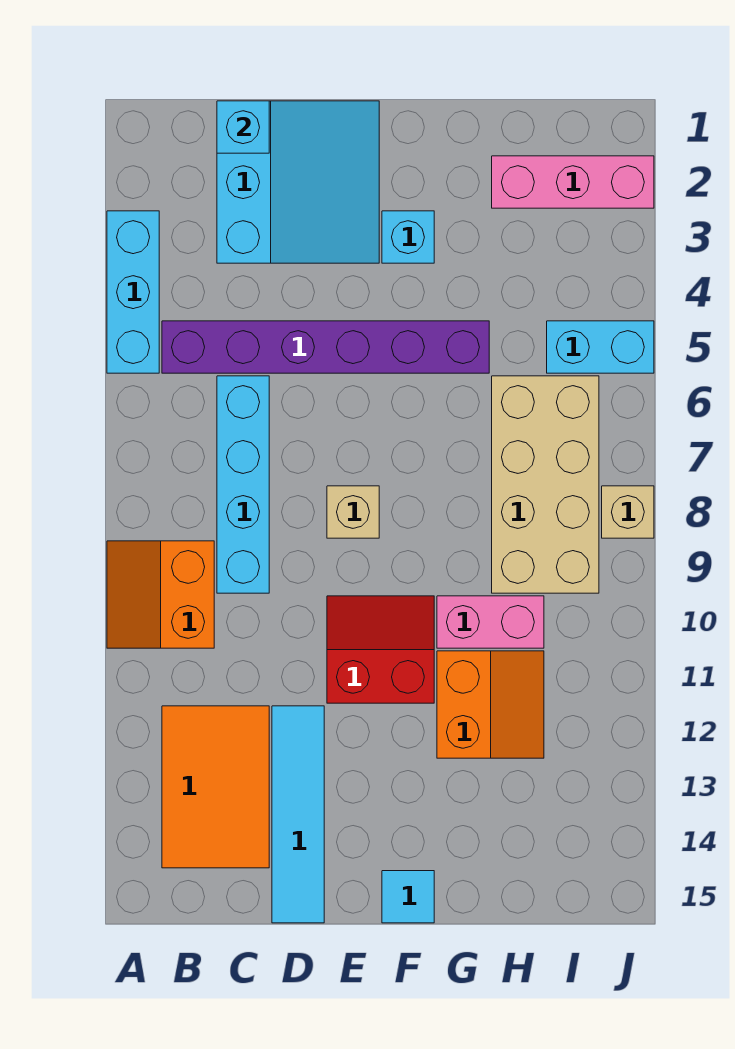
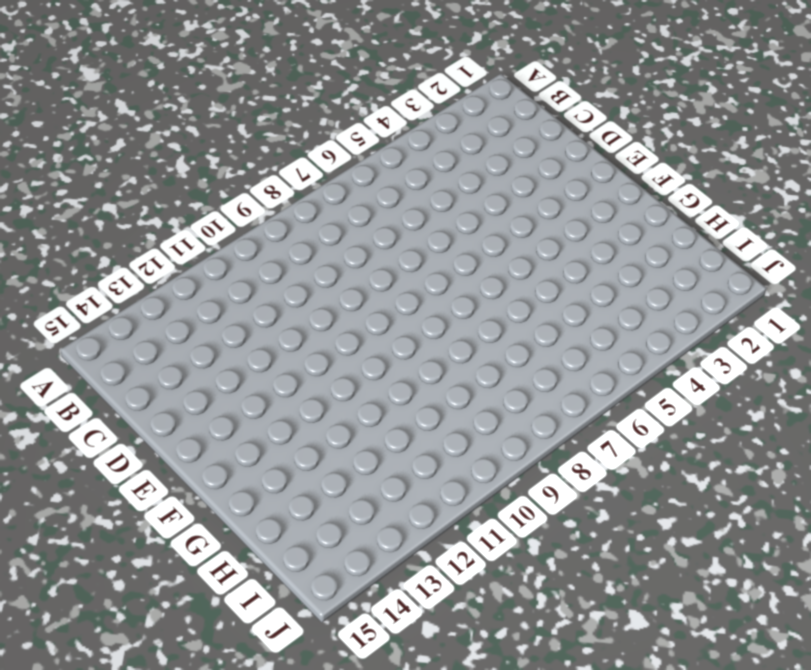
none -> cyan 1x3 brick [107,211,159,373]
none -> orange 2x2 slope [107,541,214,648]
none -> purple 1x6 brick [162,321,489,373]

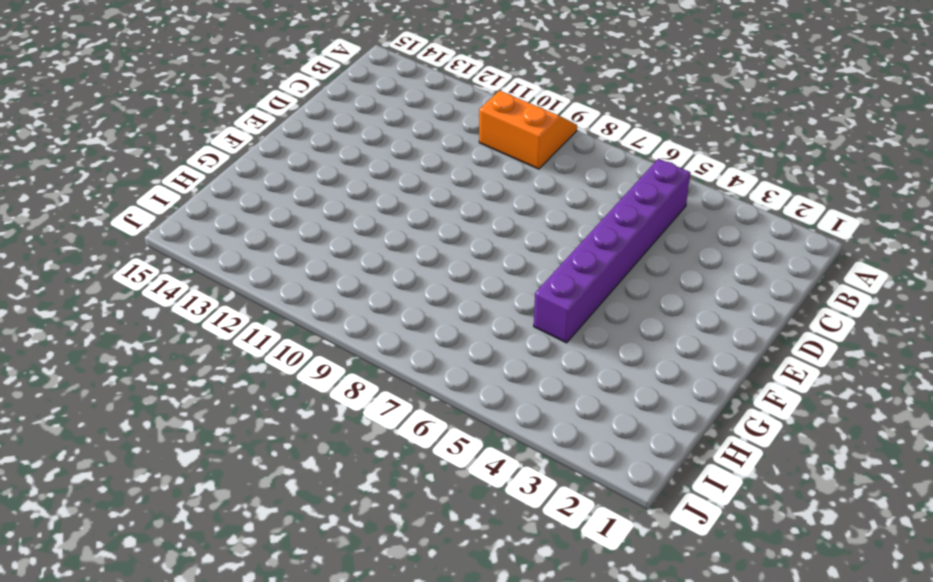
none -> cyan 1x3 brick [107,211,159,373]
none -> orange 2x3 tile [162,706,269,868]
none -> cyan 3x3 slope [217,101,379,263]

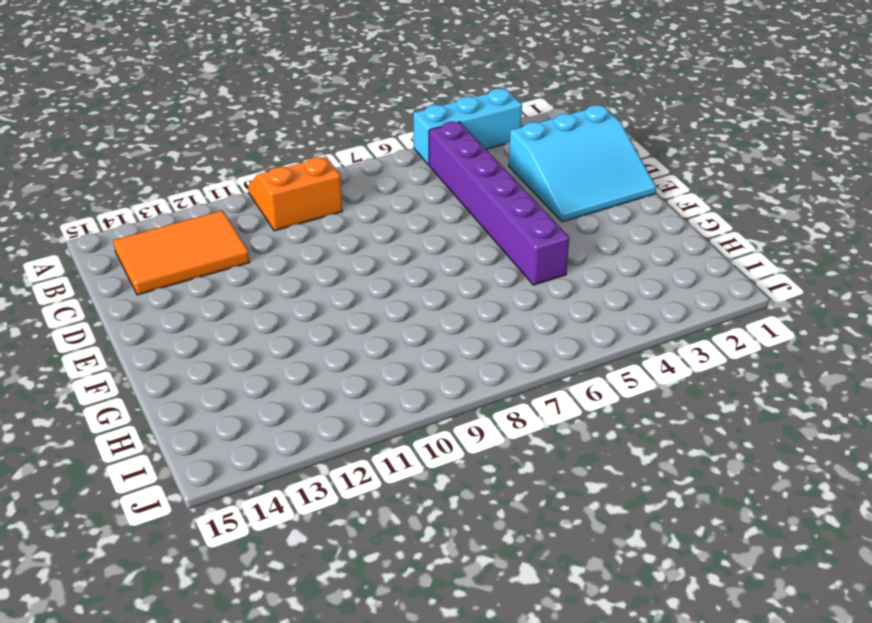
none -> cyan 1x4 brick [217,376,269,593]
none -> cyan 1x4 tile [272,706,324,923]
none -> tan 1x1 brick [327,486,379,538]

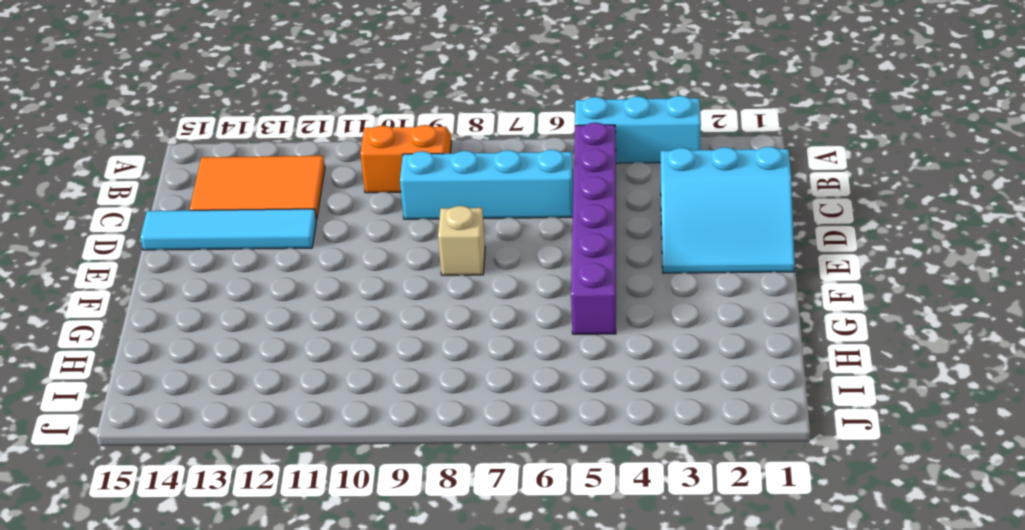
none -> red 2x2 slope [327,596,434,703]
none -> cyan 1x1 brick [382,211,434,263]
none -> cyan 1x1 tile [382,871,434,923]

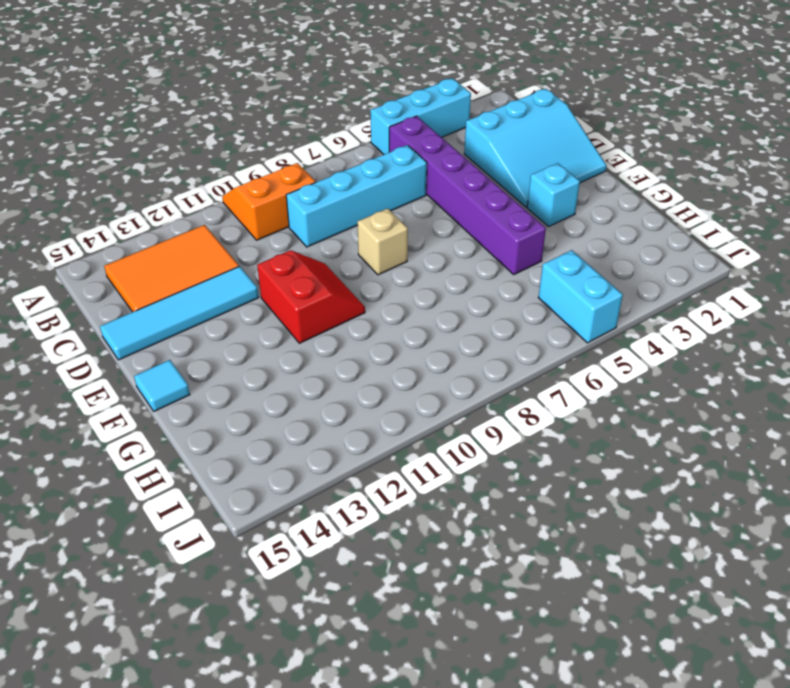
none -> pink 1x2 brick [437,596,544,648]
none -> orange 2x2 slope [437,651,544,758]
none -> pink 1x3 brick [492,156,654,208]

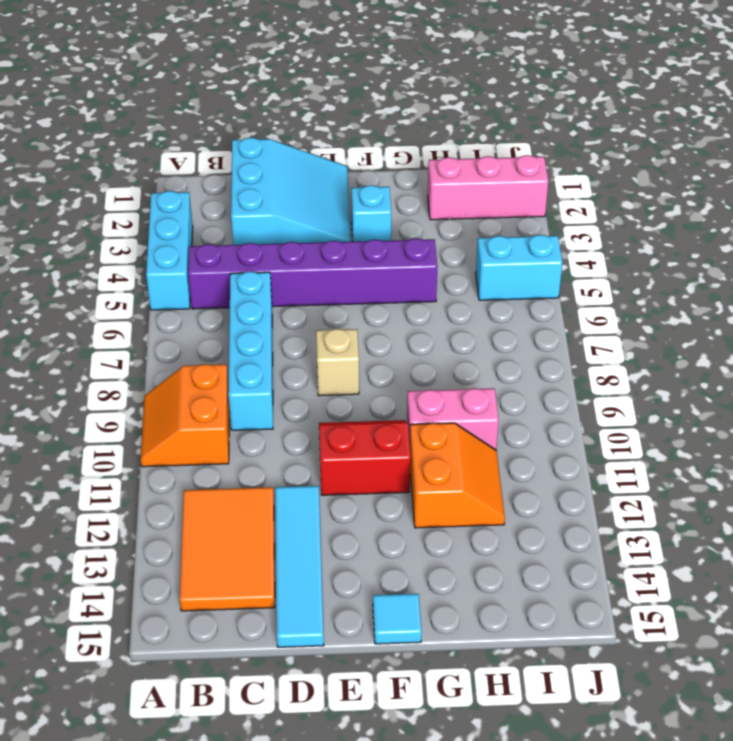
none -> tan 2x4 brick [492,376,599,593]
none -> tan 1x1 brick [602,486,654,538]
none -> cyan 1x1 brick [217,101,269,153]

